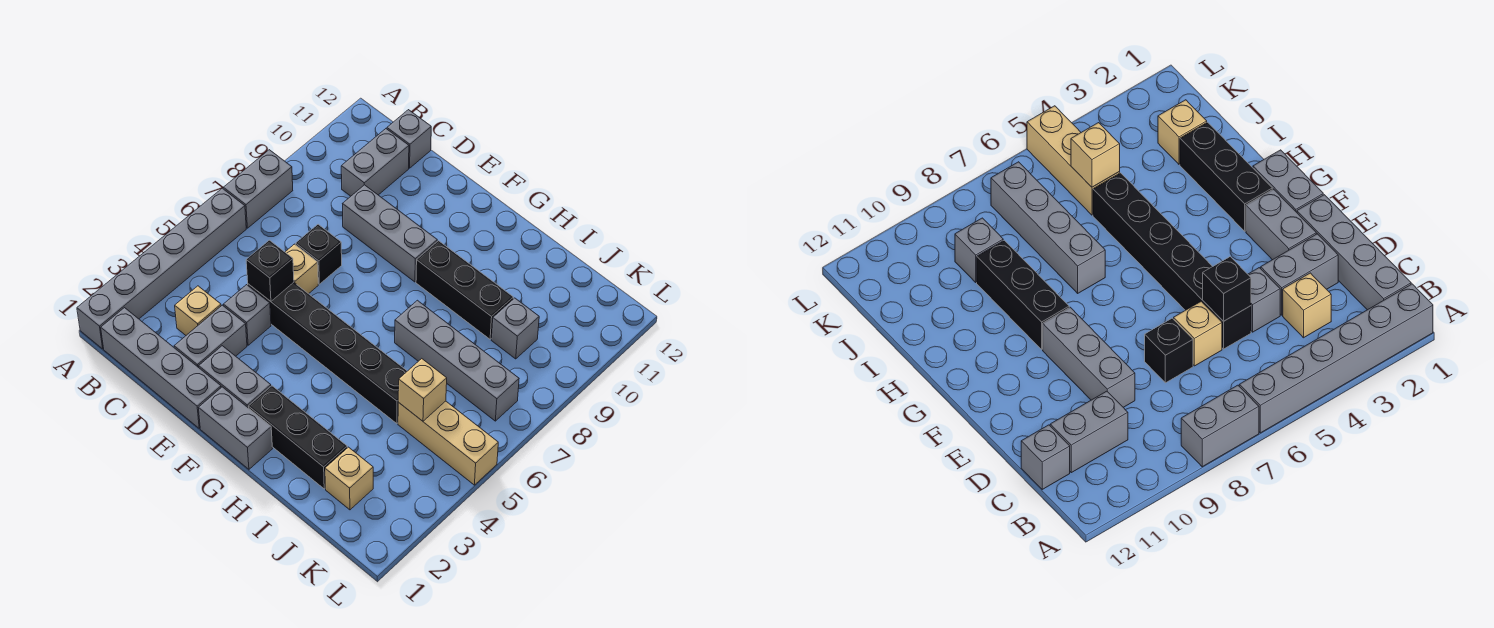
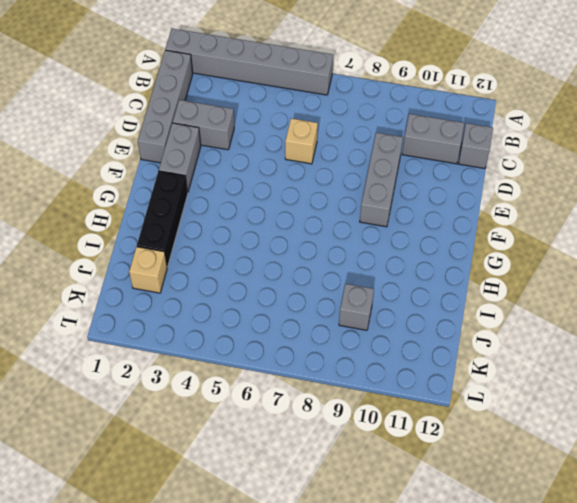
none -> grey 1x2 brick [223,150,293,228]
none -> tan 1x1 brick [175,286,221,335]
none -> grey 1x1 brick [223,285,271,345]

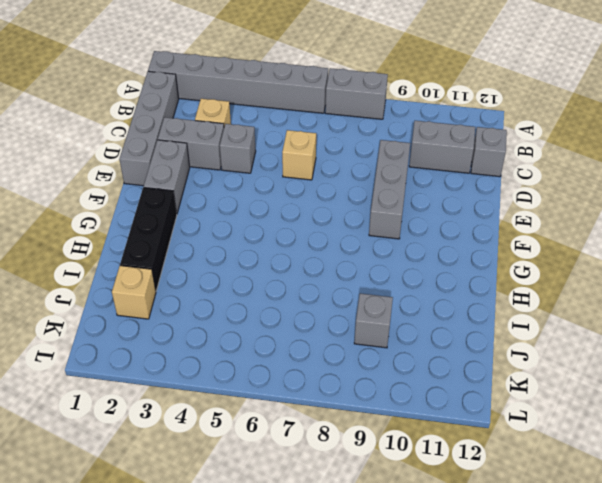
none -> black 1x6 brick [248,283,407,424]
none -> black 1x1 brick [296,224,342,284]
none -> grey 1x2 brick [199,387,272,469]

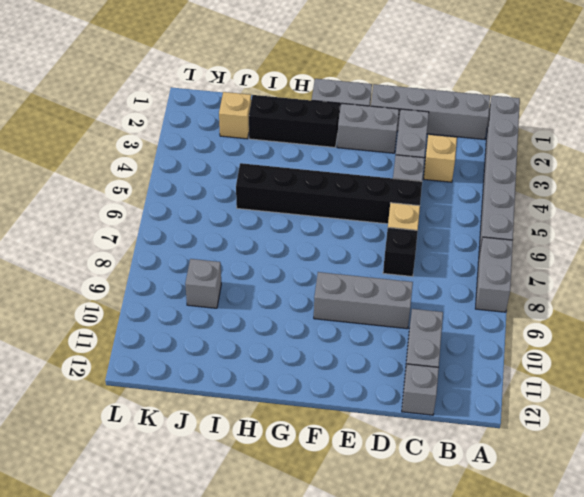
none -> black 1x3 brick [416,241,513,339]
none -> grey 1x4 brick [395,300,519,421]
none -> tan 1x3 brick [398,401,498,485]

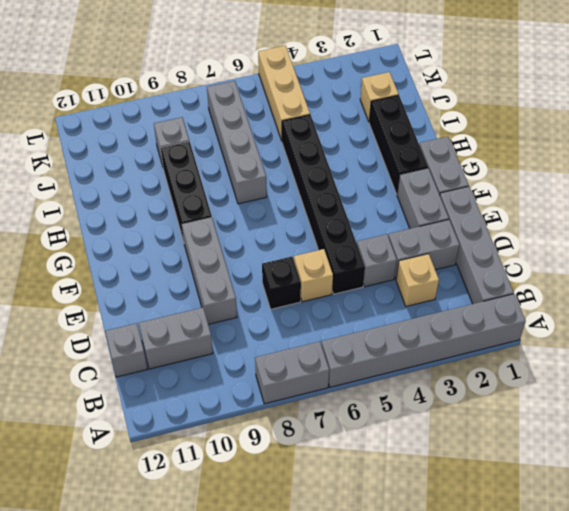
none -> black 1x1 brick [246,240,294,301]
none -> tan 1x1 brick [398,359,447,421]

